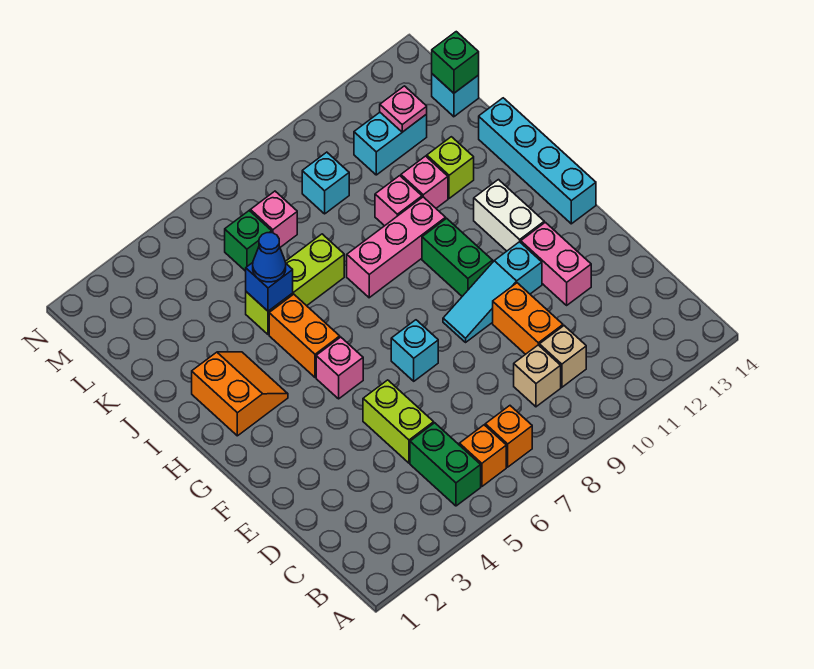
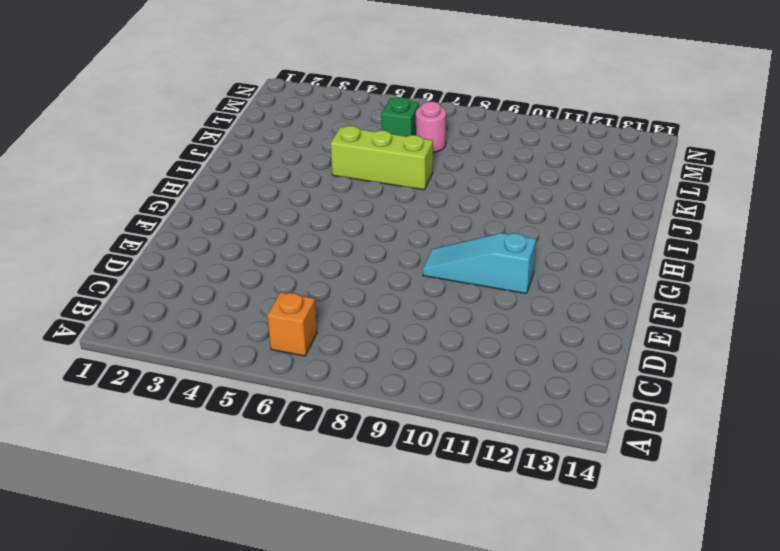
pink 1x1 round brick [416,102,446,152] -> pink 1x1 brick [250,191,297,247]
none -> green 1x2 brick [410,423,481,506]
none -> orange 1x1 brick [485,406,532,467]
none -> tan 1x1 brick [514,345,561,407]
none -> tan 1x1 brick [539,326,586,387]

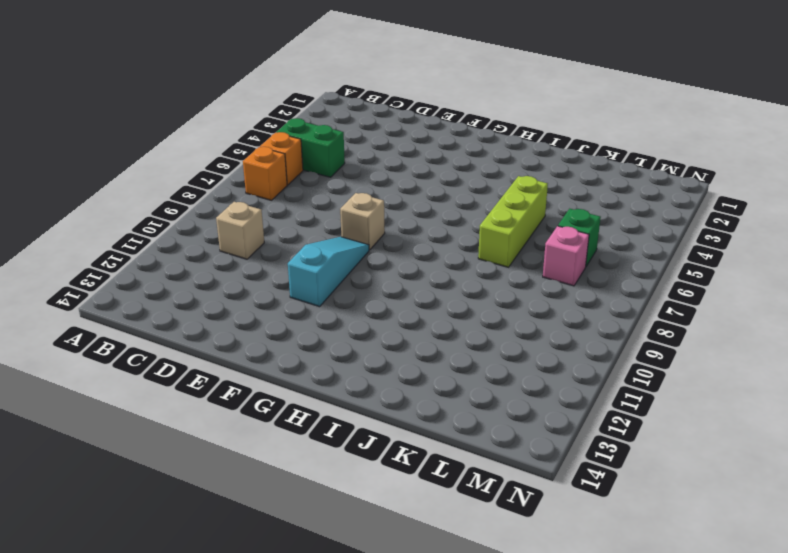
tan 1x1 brick [340,193,385,250] -> tan 1x1 brick moved to [514,345,561,407]
none -> lime 1x2 brick [363,380,434,463]
none -> orange 1x2 brick [493,283,563,354]
none -> pink 1x2 brick [521,222,591,305]
none -> cyan 1x1 brick [391,320,438,381]

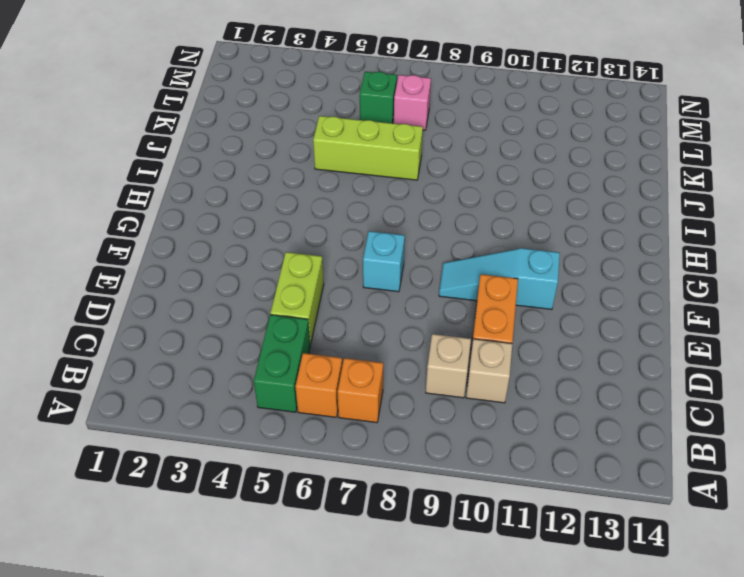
none -> pink 1x2 brick [521,222,591,305]
none -> pink 1x1 brick [316,337,363,399]
none -> green 1x2 brick [422,218,493,296]
none -> white 1x2 brick [474,180,544,251]

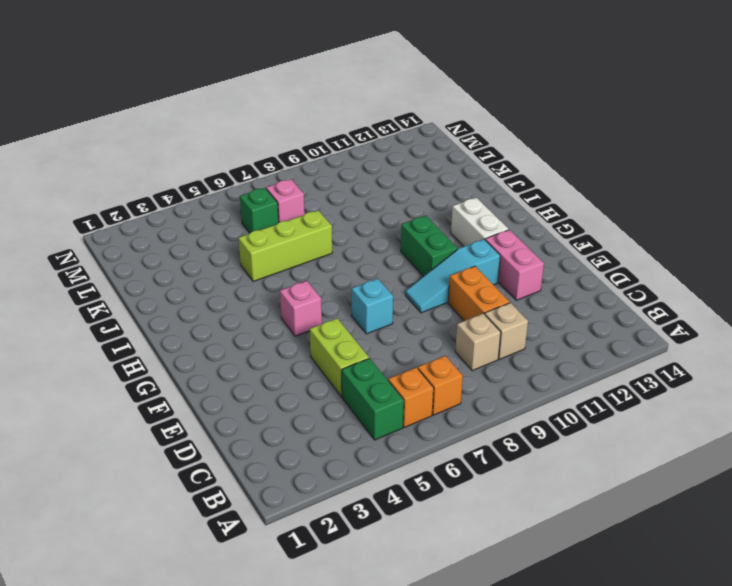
none -> cyan 1x4 brick [479,98,596,224]
none -> orange 2x2 slope [192,352,288,436]
none -> orange 1x2 brick [269,294,340,377]
none -> pink 1x3 brick [347,197,446,298]

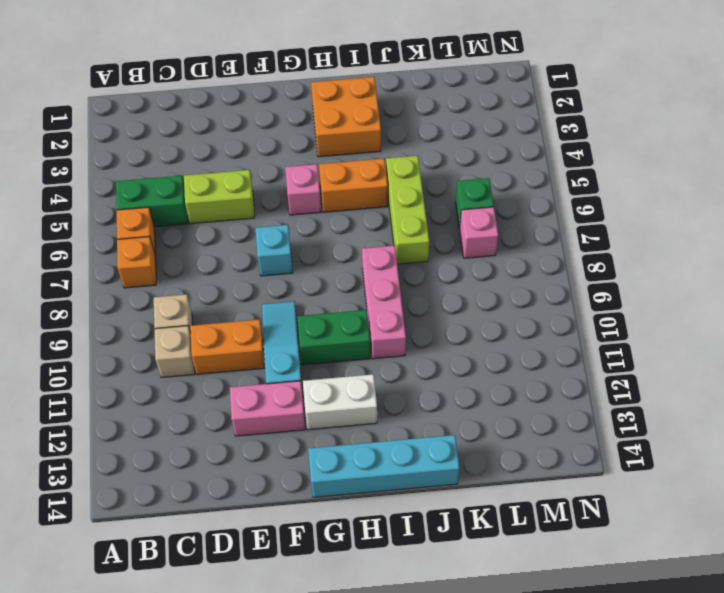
orange 2x2 brick [311,77,381,157] -> orange 2x2 slope [192,352,288,436]
none -> pink 1x1 brick [375,176,422,226]
none -> pink 1x1 brick [401,156,448,208]
none -> lime 1x1 brick [427,137,474,198]
none -> cyan 1x1 brick [302,152,349,214]

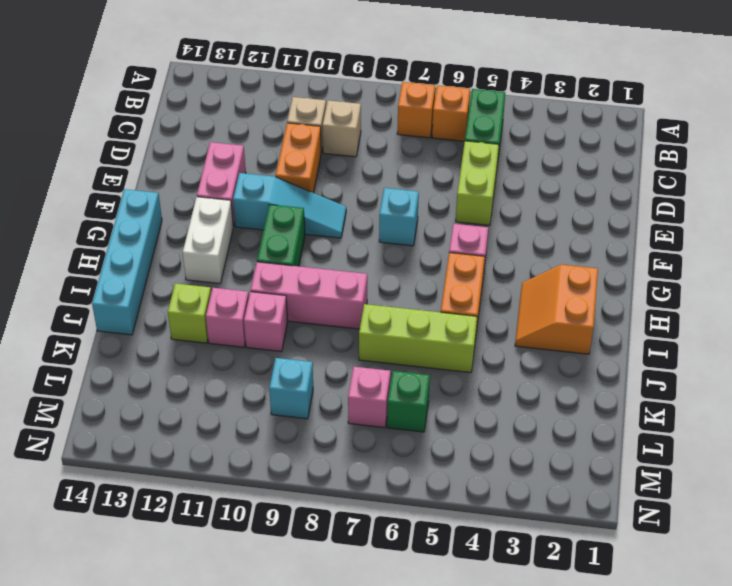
none -> cyan 1x2 brick [354,112,427,175]
none -> cyan 1x1 brick [432,74,479,117]
none -> blue 1x1 brick [246,263,293,311]
none -> pink 1x1 plate [380,86,427,132]

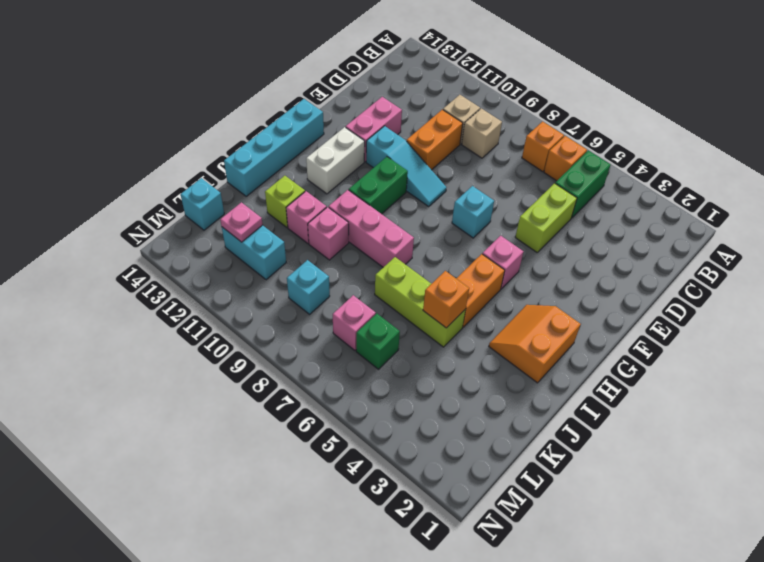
orange 1x1 brick [423,271,469,328] -> blue 1x1 brick [246,263,293,311]
none -> green 1x1 brick [432,32,479,93]
none -> blue 1x1 cone [253,233,286,282]

